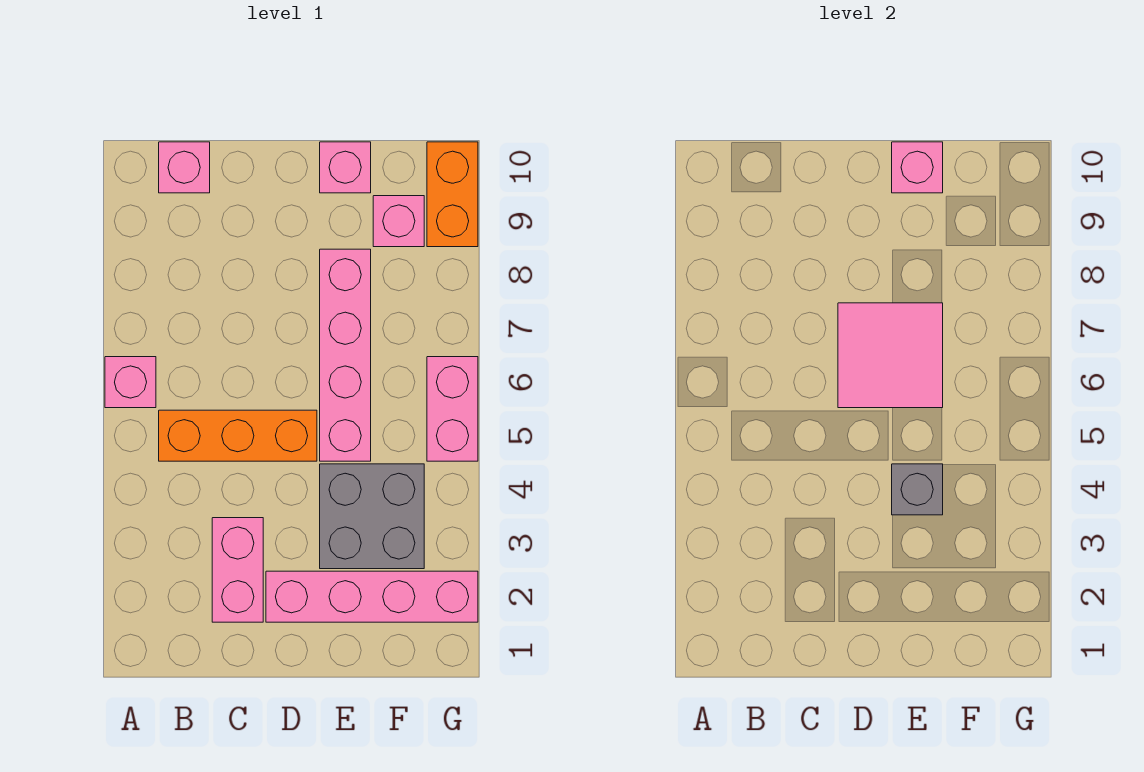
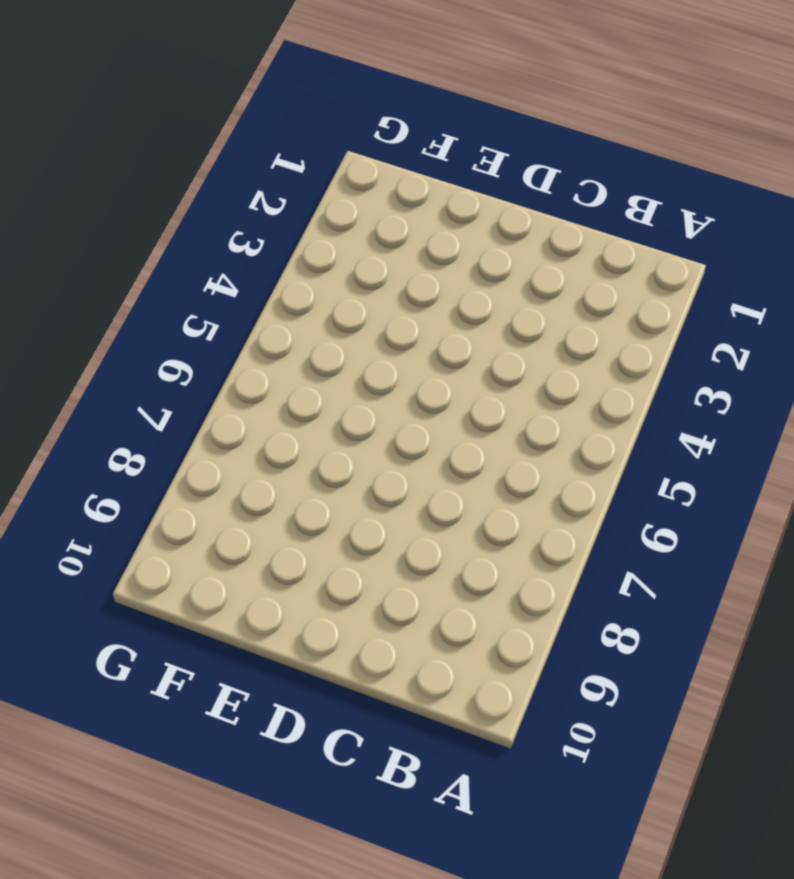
none -> pink 1x1 brick [105,357,156,408]
none -> orange 1x3 brick [159,410,317,461]
none -> pink 1x1 brick [159,142,210,193]

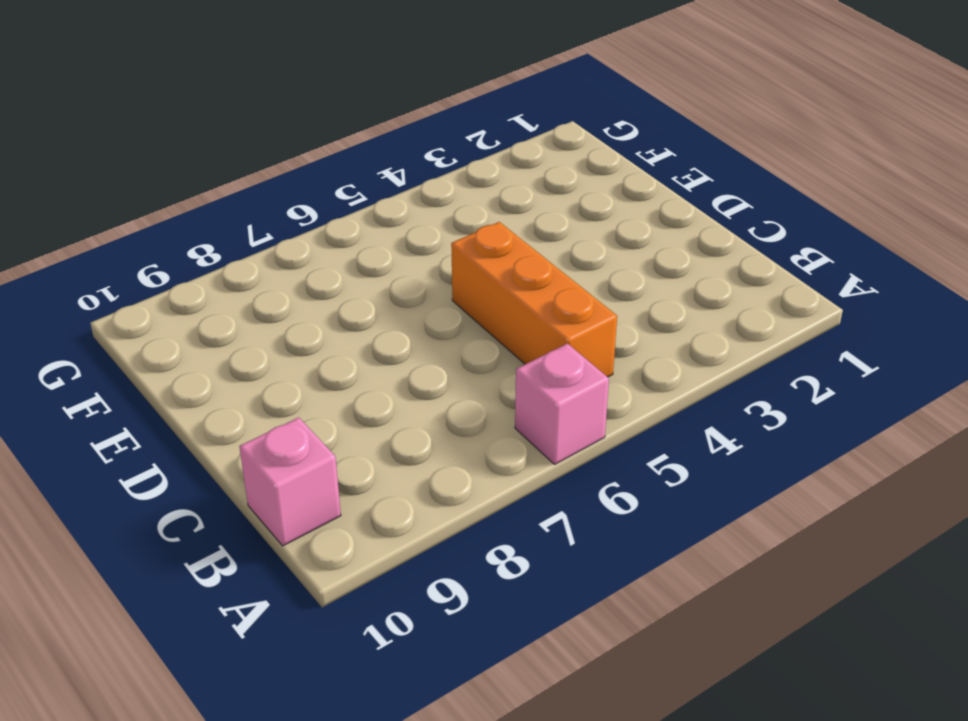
none -> pink 1x2 brick [212,518,263,622]
none -> pink 1x4 brick [266,571,478,622]
none -> grey 2x2 brick [320,464,424,569]

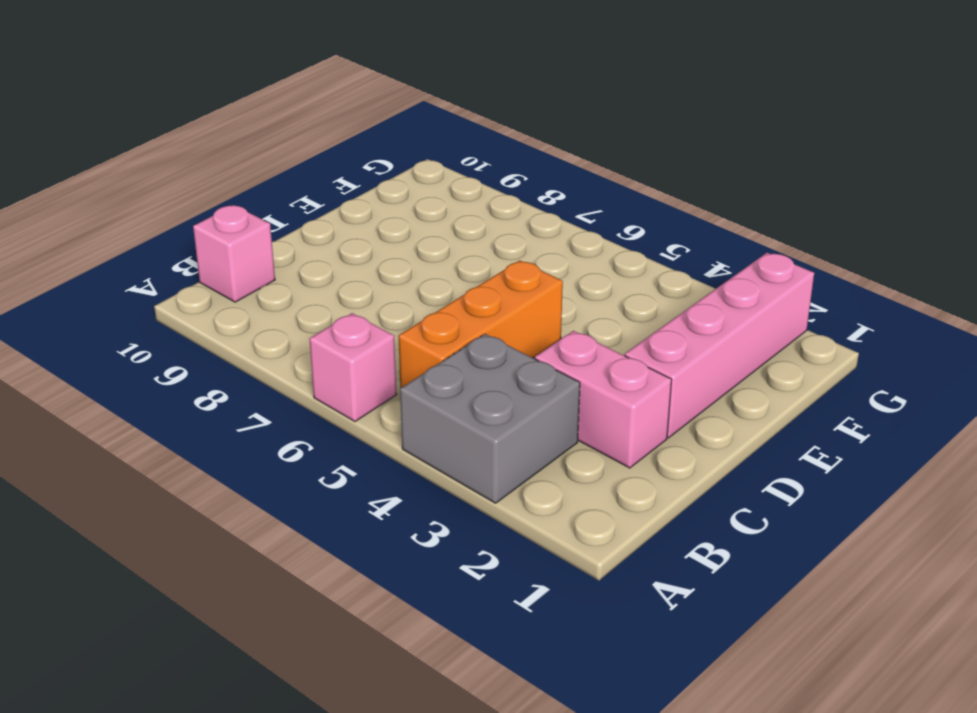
grey 2x2 brick [400,334,580,503] -> grey 2x2 brick moved to [320,464,424,569]
none -> pink 1x4 brick [320,249,371,461]
none -> pink 1x1 brick [320,142,371,193]
none -> pink 1x1 brick [373,196,424,247]

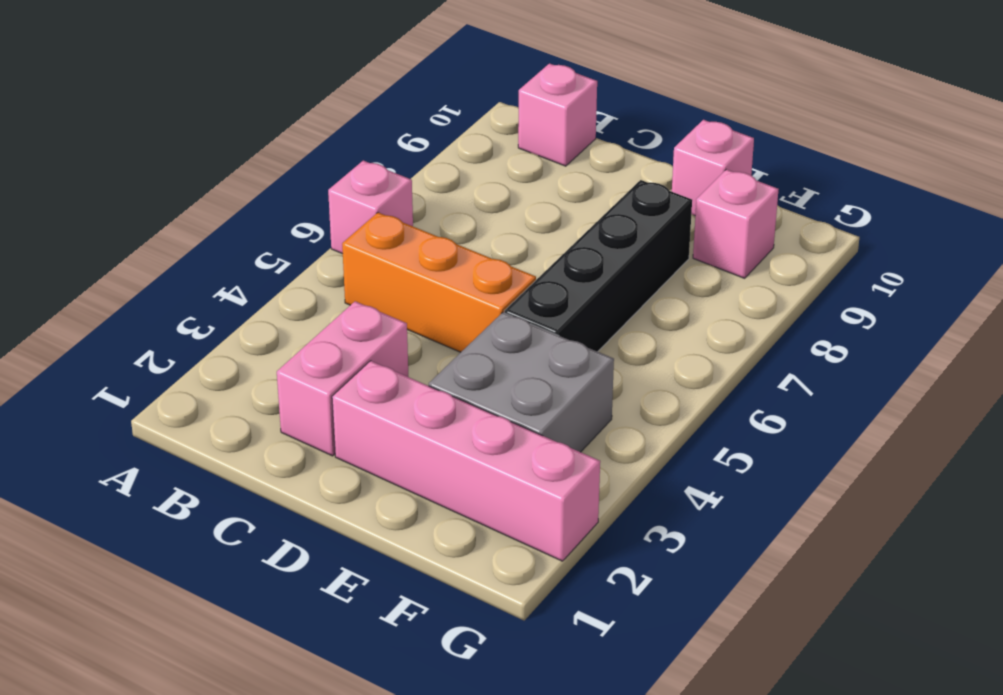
black 1x4 brick [504,180,692,352] -> pink 1x4 brick [320,249,371,461]
none -> pink 1x2 brick [427,357,478,461]
none -> orange 1x2 brick [427,142,478,247]
none -> pink 2x2 tile [838,303,943,408]

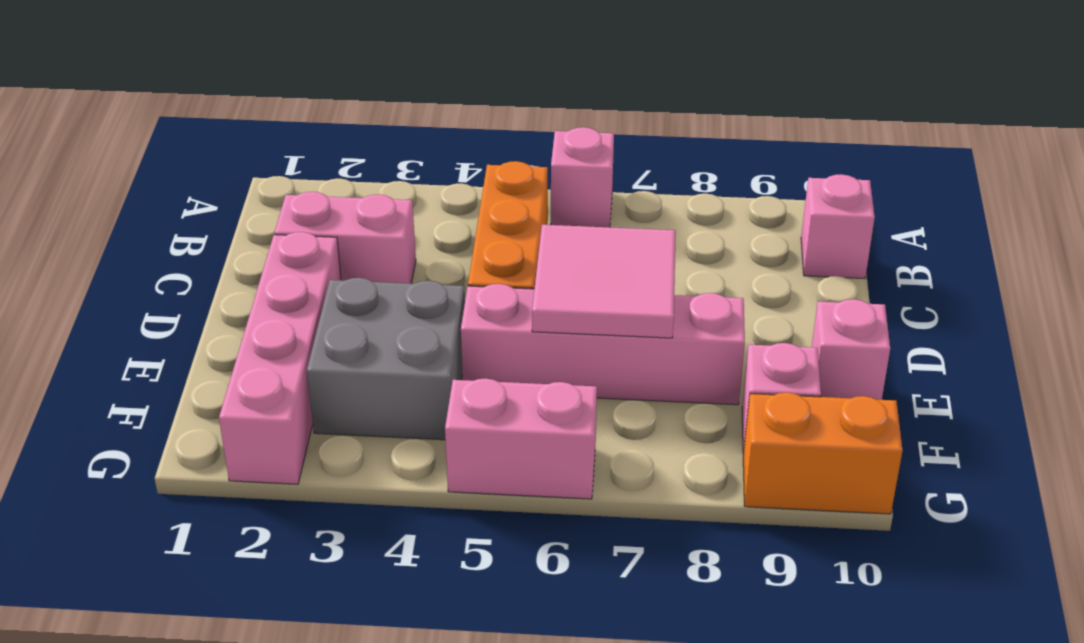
none -> grey 1x1 brick [892,464,943,515]
none -> pink 1x1 brick [892,142,943,193]

